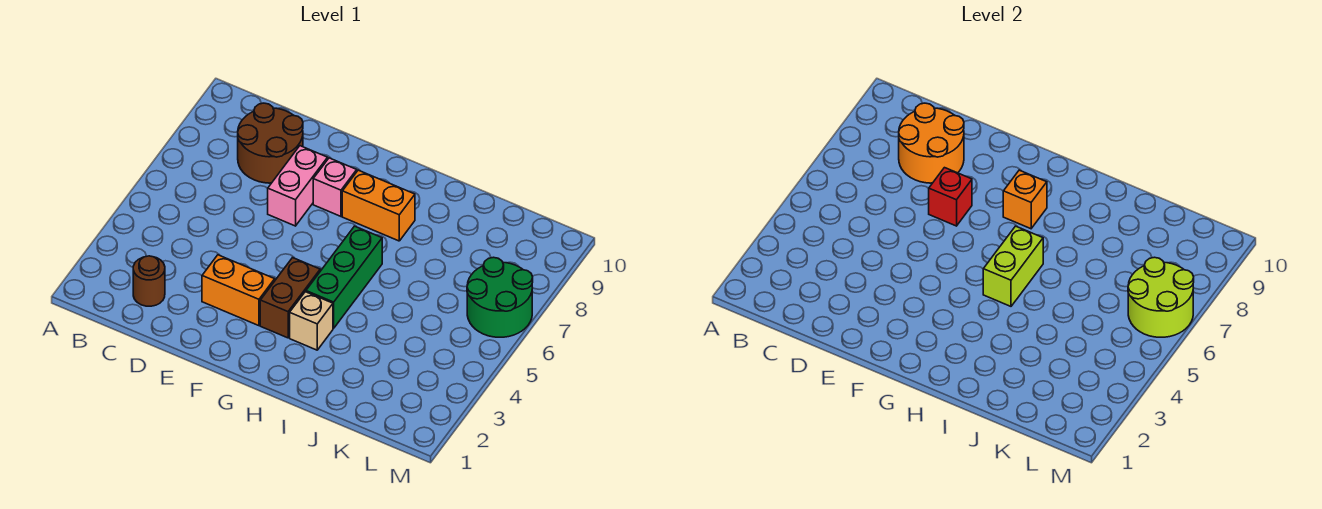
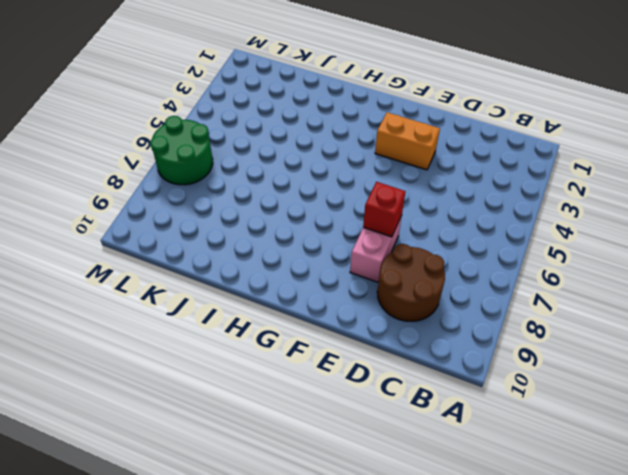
none -> brown 1x1 round brick [133,256,165,306]
none -> pink 1x1 brick [313,158,357,216]
none -> brown 1x2 brick [260,258,320,338]

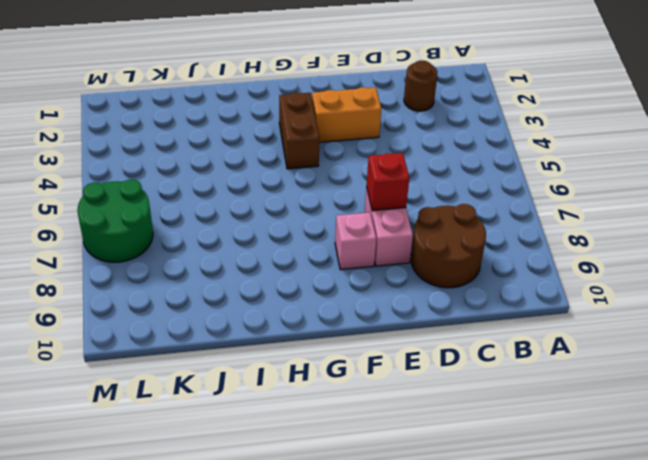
none -> orange 1x2 brick [342,170,415,241]
none -> tan 1x1 brick [290,292,333,350]
none -> green 1x3 brick [306,226,382,328]

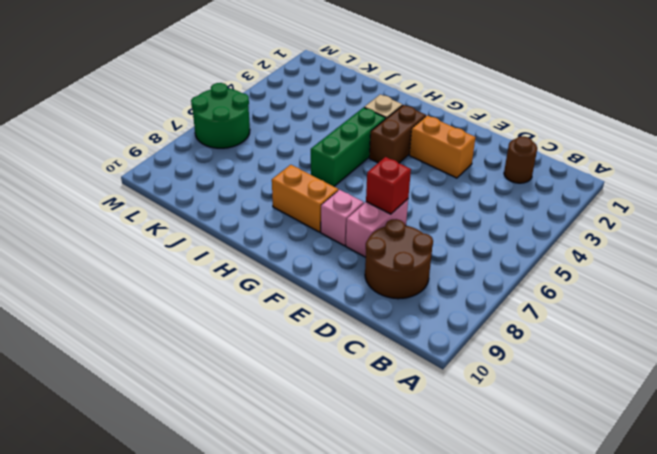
none -> orange 2x2 round brick [899,103,964,183]
none -> orange 1x1 brick [1003,170,1047,229]
none -> lime 1x2 brick [983,226,1043,306]

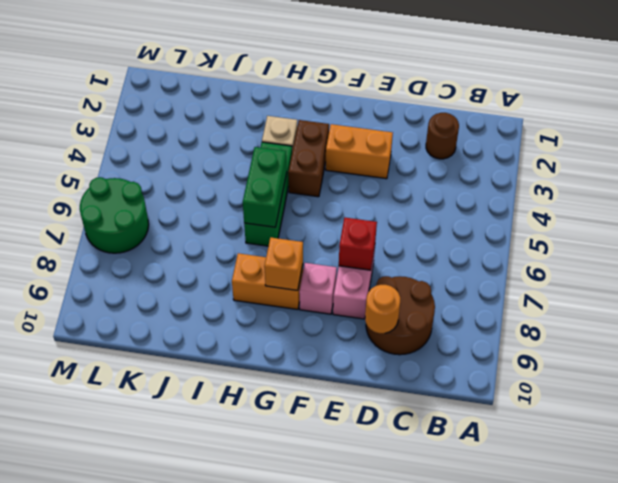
orange 1x1 round brick [365,285,400,333] -> orange 2x2 round brick [899,103,964,183]
green 1x2 brick [243,147,287,227] -> lime 1x2 brick [983,226,1043,306]
none -> lime 2x2 round brick [1128,257,1194,337]

